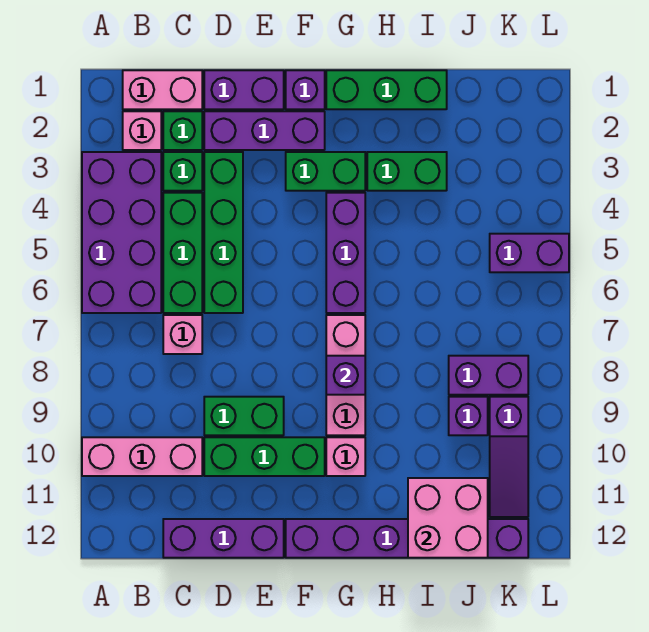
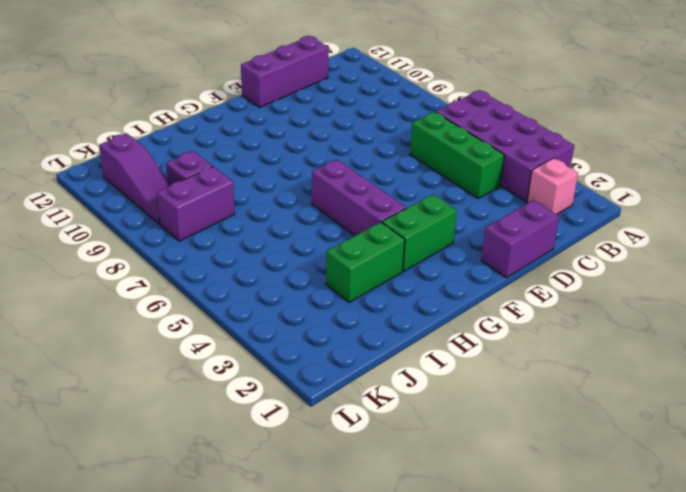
purple 1x3 slope [99,133,171,224] -> purple 1x3 slope turned to [490,397,528,517]
none -> pink 1x3 brick [82,437,202,476]
none -> pink 1x2 brick [123,70,202,109]
none -> green 1x1 brick [163,111,202,150]

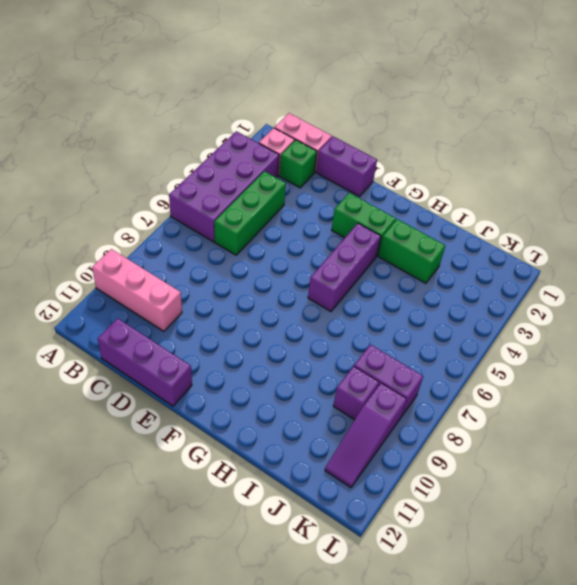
none -> green 1x1 brick [163,152,202,191]
none -> pink 1x1 brick [163,315,202,354]
none -> purple 1x3 brick [204,111,325,150]

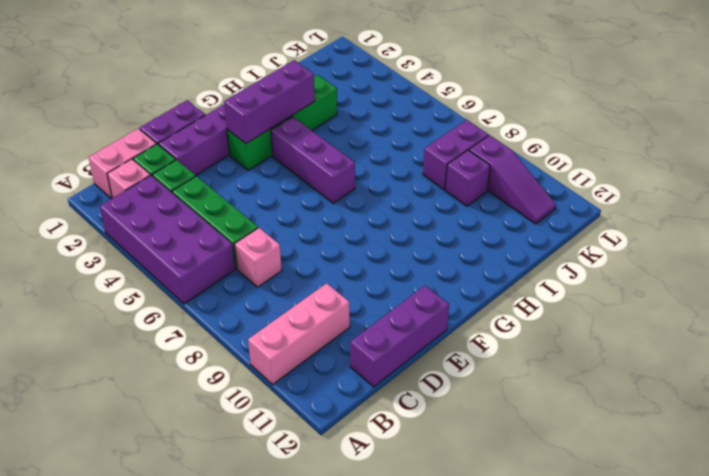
purple 1x3 brick [224,60,315,144] -> none
none -> green 1x4 brick [204,152,243,313]
none -> green 1x2 brick [204,397,284,435]
none -> green 1x3 brick [204,437,325,476]

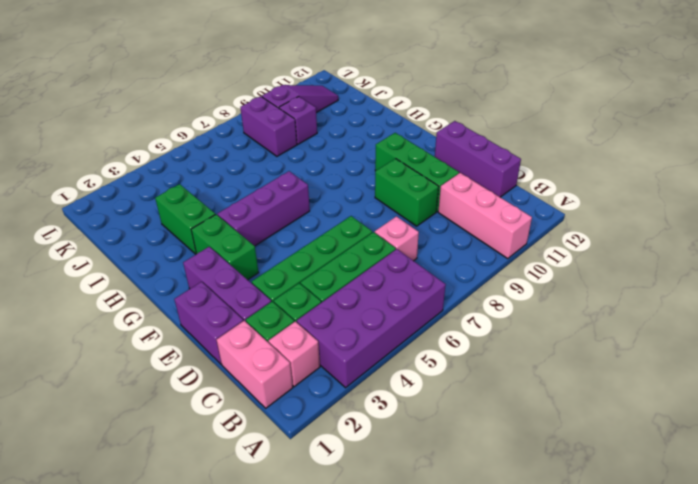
none -> purple 1x1 brick [286,70,325,109]
none -> purple 1x6 brick [286,519,528,558]
none -> green 1x3 brick [326,70,447,109]

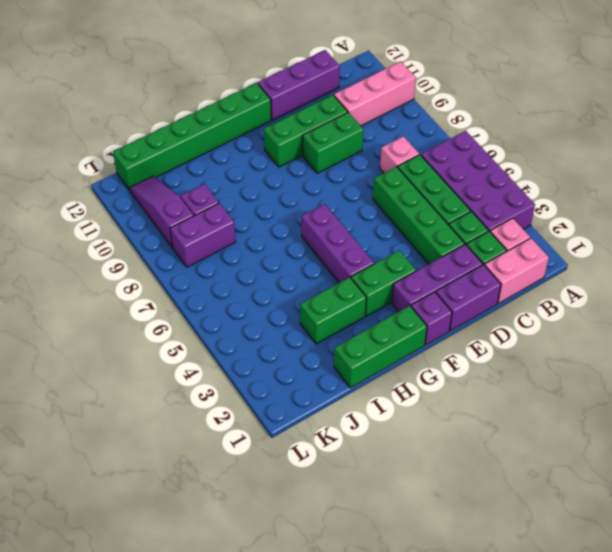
green 1x6 brick [113,83,271,190] -> purple 1x6 brick [286,519,528,558]
none -> pink 1x3 brick [326,315,365,435]
none -> pink 1x1 brick [326,437,365,476]
none -> purple 1x2 brick [490,234,569,272]

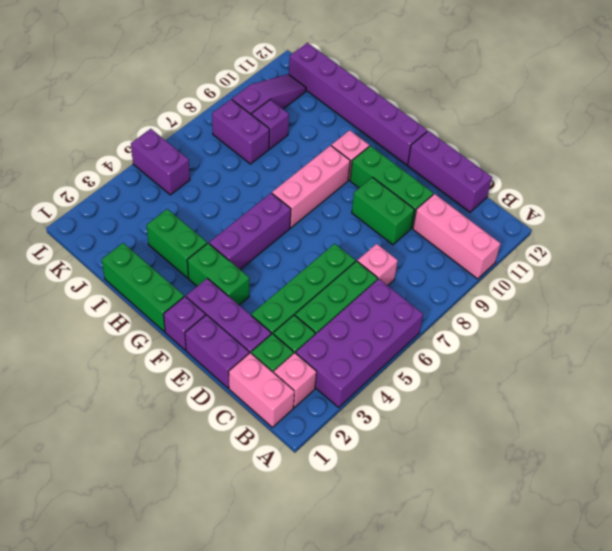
none -> purple 1x1 brick [326,356,365,395]
none -> pink 2x2 brick [408,478,488,558]

